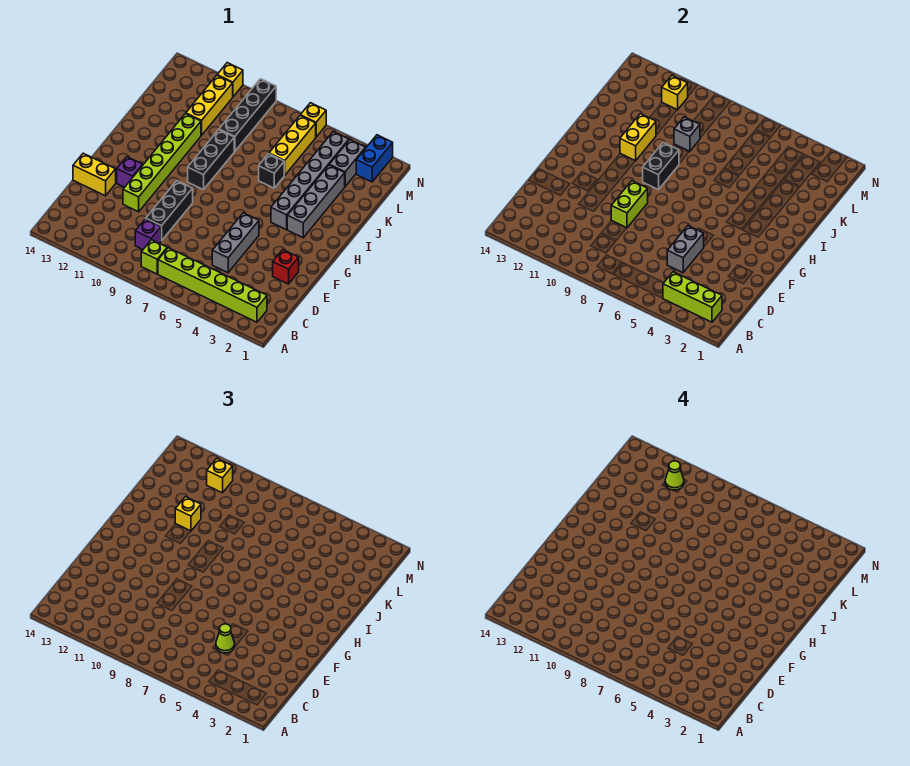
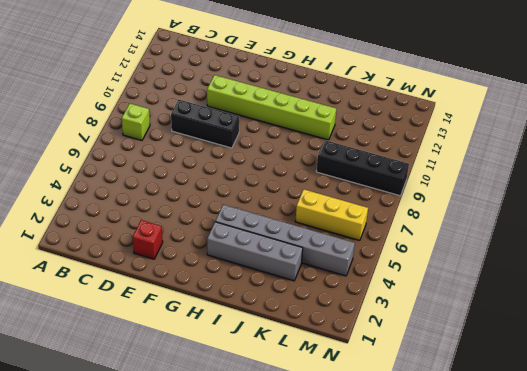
none -> lime 1x6 brick [158,248,267,322]
none -> purple 1x1 brick [135,219,161,249]
none -> grey 1x3 brick [212,213,259,273]
none -> yellow 1x2 brick [73,153,116,196]

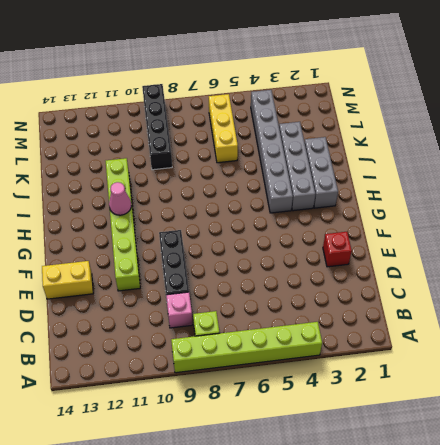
lime 1x6 brick [171,322,322,373] -> lime 1x6 brick moved to [158,248,267,322]
pink 1x1 brick [166,292,193,328] -> purple 1x1 brick [135,219,161,249]
grey 1x3 brick [305,137,338,208] -> grey 1x3 brick moved to [212,213,259,273]
pink 1x1 cone [109,182,131,215] -> none
none -> purple 1x1 brick [117,157,143,187]
none -> black 1x3 brick [188,130,234,190]
none -> black 1x1 brick [259,154,284,188]
none -> yellow 1x3 brick [186,76,233,135]

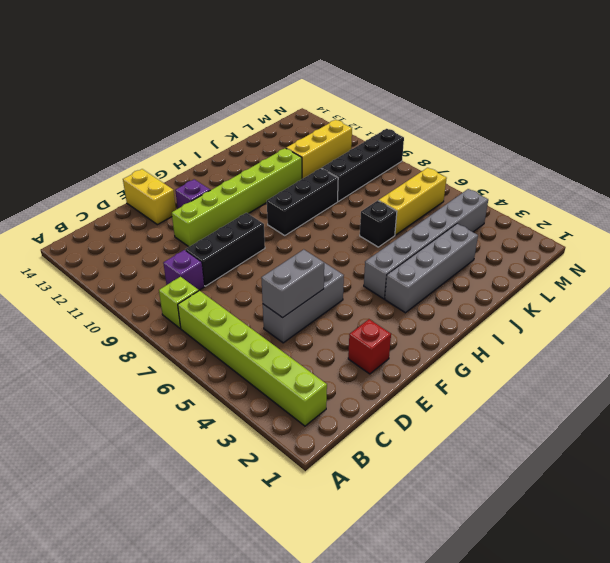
none -> grey 1x2 brick [329,140,366,186]
none -> blue 1x2 brick [356,135,393,182]
none -> yellow 1x1 brick [300,103,326,137]
none -> yellow 1x1 brick [217,63,243,97]

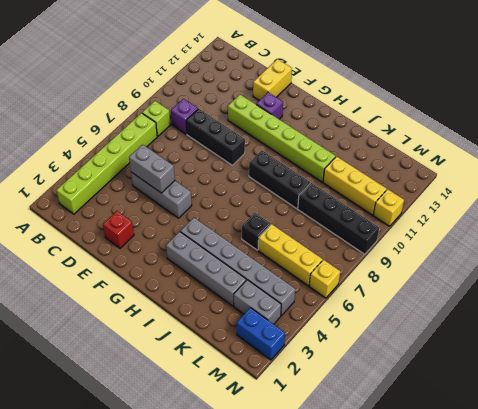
none -> lime 1x3 brick [663,272,722,322]
none -> lime 1x2 brick [611,181,648,228]
none -> black 1x2 brick [643,142,679,190]
none -> yellow 1x2 brick [620,114,656,161]

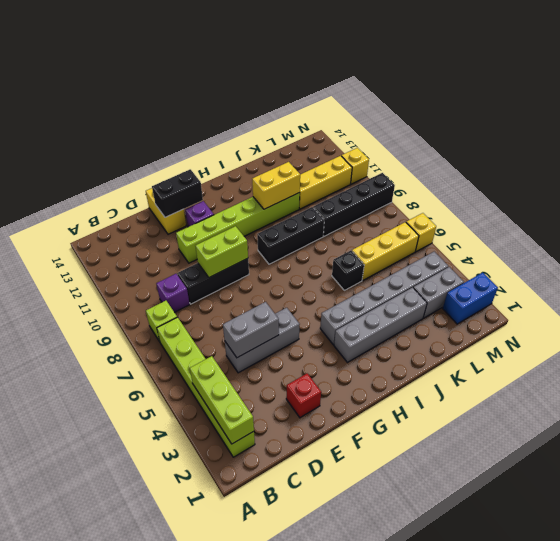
black 1x2 brick [152,169,203,217] -> black 1x2 brick moved to [643,142,679,190]
none -> grey 1x1 brick [674,117,700,151]
none -> yellow 1x1 brick [662,76,688,110]
none -> lime 1x1 cone [216,624,235,653]
none -> yellow 1x1 brick [175,497,201,531]

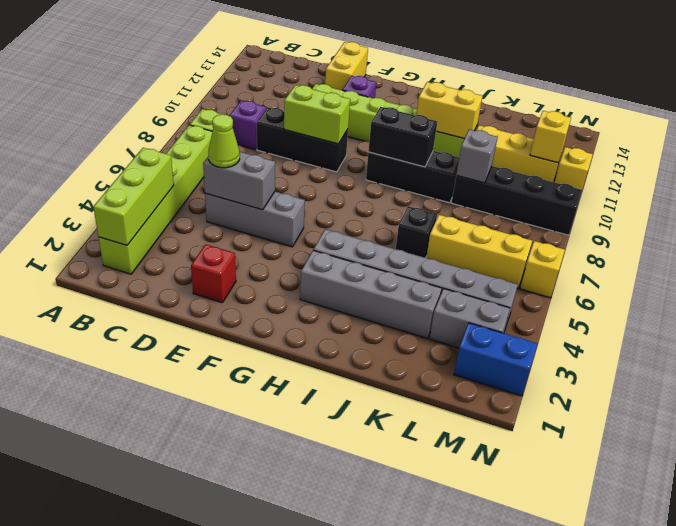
none -> yellow 1x1 brick [175,497,201,531]
none -> yellow 1x1 brick [207,459,233,493]
none -> lime 1x1 cone [665,461,684,490]

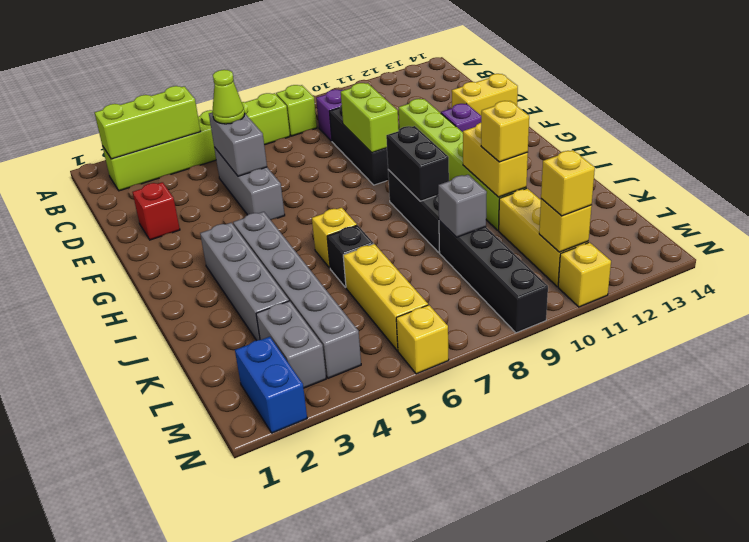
yellow 1x1 brick [312,207,357,268] -> none
none -> lime 1x1 cone [665,461,684,490]

